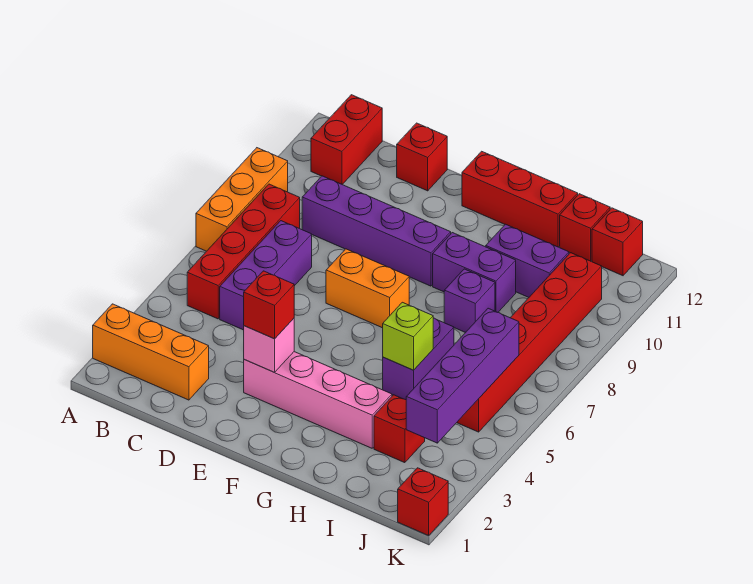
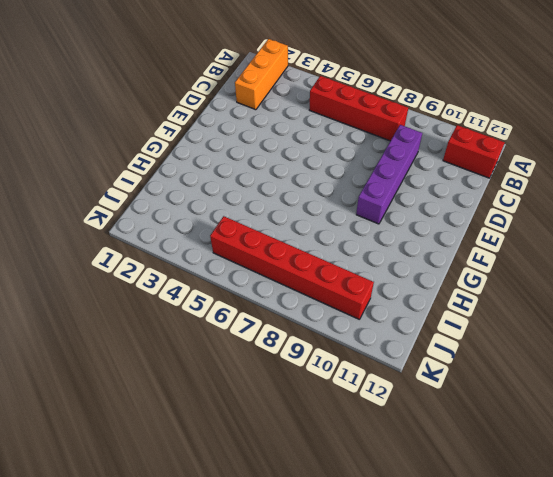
none -> orange 1x3 brick [196,148,288,251]
none -> purple 1x3 brick [220,221,312,330]
none -> red 1x1 brick [397,123,447,191]

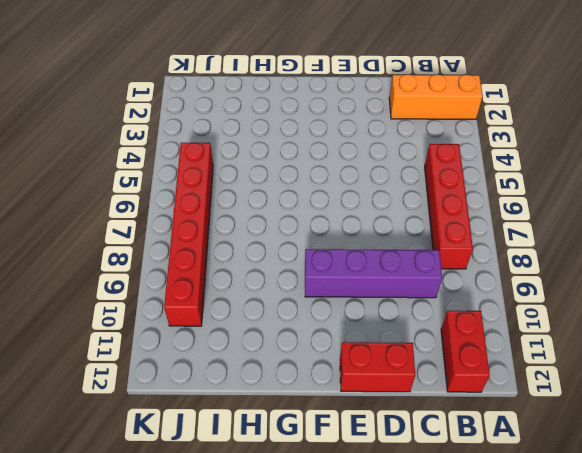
red 1x2 brick [340,342,415,392] -> red 1x1 brick [397,123,447,191]
none -> orange 1x3 brick [196,148,288,251]
none -> purple 1x3 brick [220,221,312,330]
none -> pink 1x4 brick [244,352,392,448]

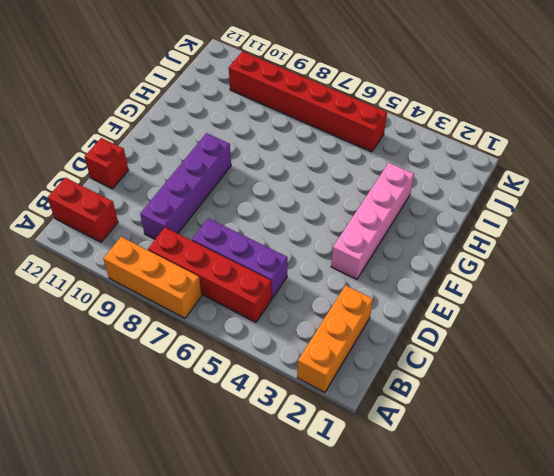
none -> orange 1x2 brick [326,249,409,328]
none -> red 1x3 brick [462,151,578,247]
none -> purple 1x2 brick [433,233,516,312]

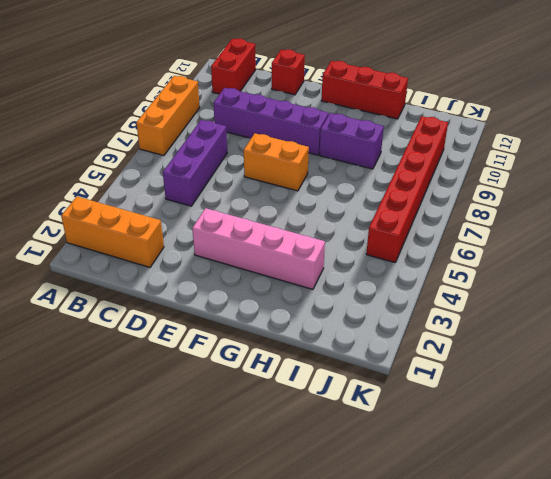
none -> red 1x4 brick [187,184,300,319]
none -> purple 1x2 brick [383,318,454,400]
none -> purple 1x1 brick [444,269,495,333]

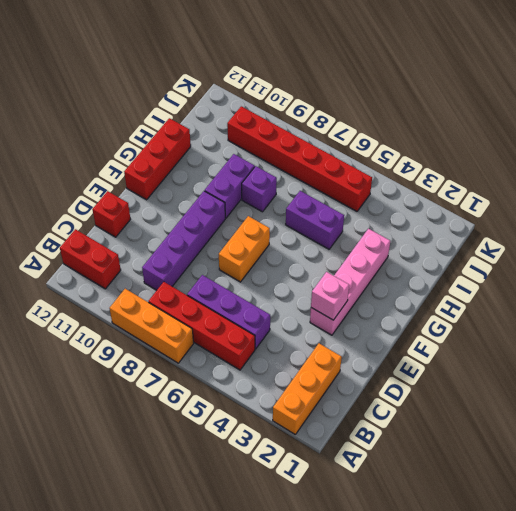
none -> purple 1x2 brick [486,224,569,297]
none -> red 1x1 brick [374,395,425,463]
none -> red 1x1 brick [560,194,610,261]

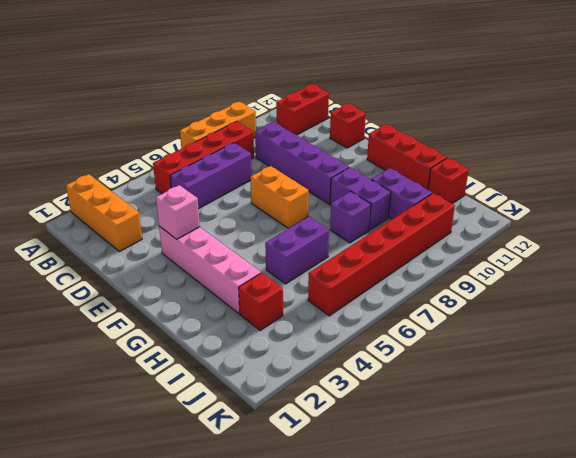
none -> red 1x1 brick [592,208,643,276]
none -> red 1x1 brick [398,468,448,536]
none -> lime 1x1 brick [383,302,433,370]

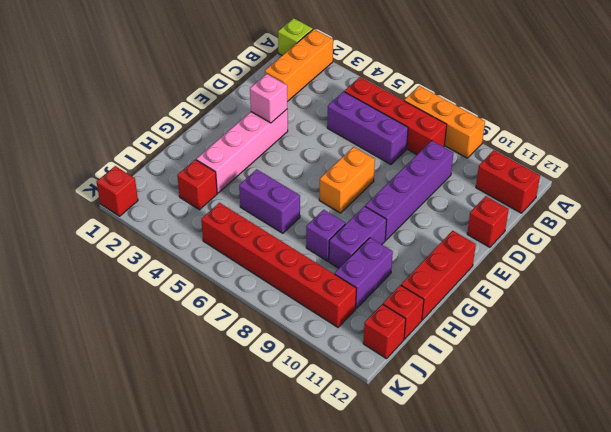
lime 1x1 brick [278,18,313,55] -> lime 1x1 brick moved to [383,302,433,370]
none -> purple 1x4 brick [406,308,519,443]
none -> red 1x1 brick [244,271,294,339]

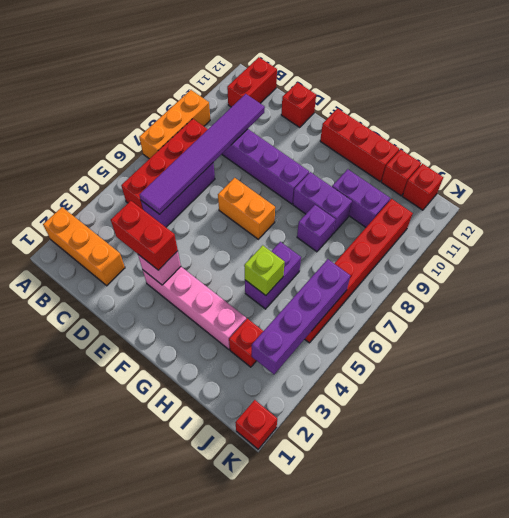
purple 1x6 tile [139,94,265,214] -> none
red 1x2 brick [111,201,178,270] -> red 1x1 brick [244,271,294,339]

